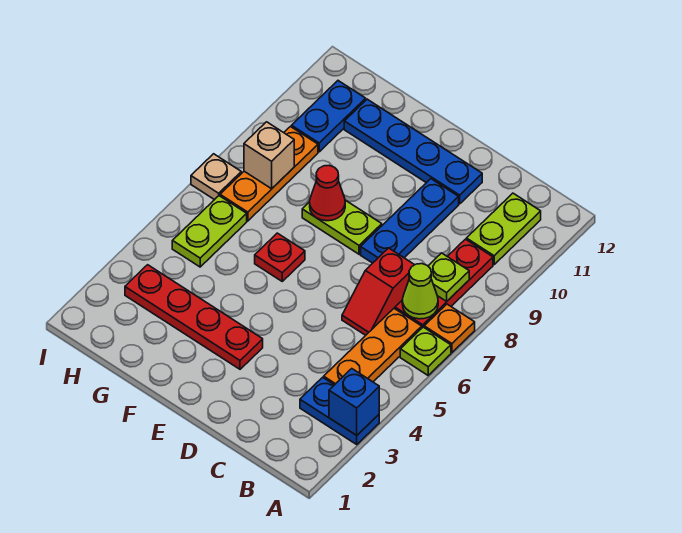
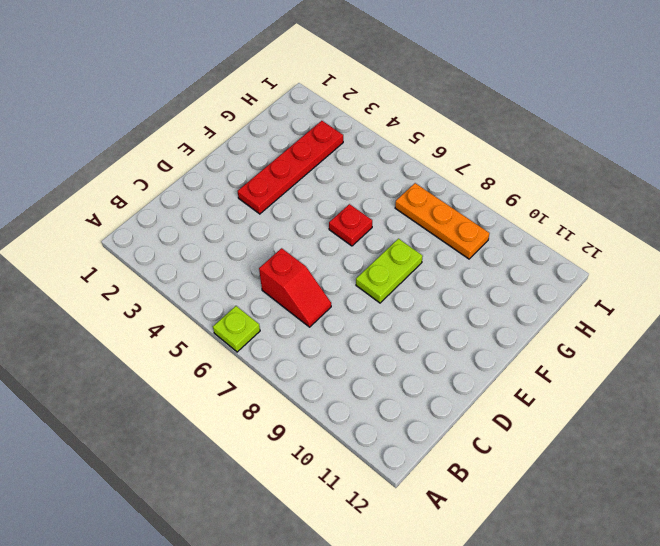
red 1x2 slope [259,248,331,327] -> red 1x2 slope turned to [342,248,414,335]
none -> blue 1x2 plate [300,377,379,444]
none -> orange 1x1 plate [424,304,475,352]
none -> orange 1x3 plate [324,309,422,385]

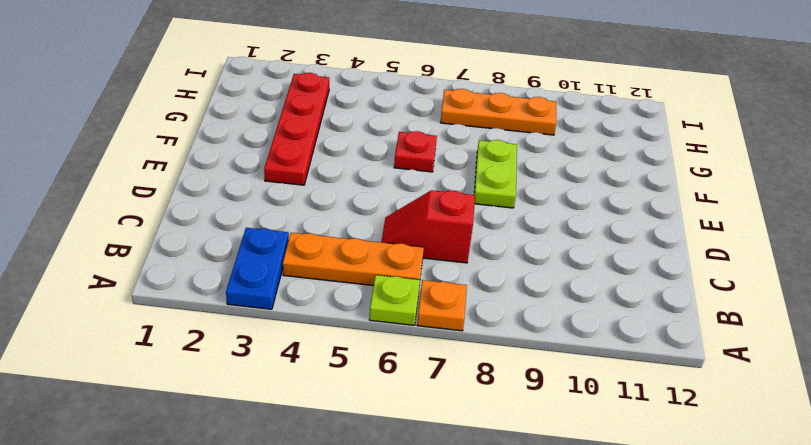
none -> red 1x3 plate [395,239,493,328]
none -> lime 1x2 plate [466,193,541,264]
none -> blue 1x3 plate [361,179,459,263]

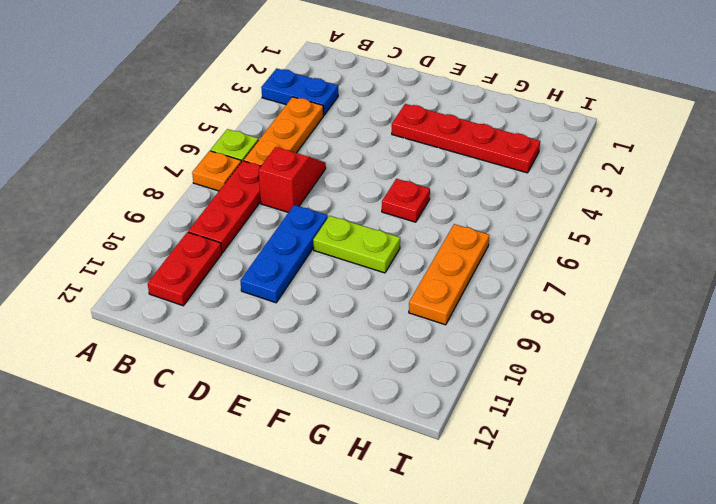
red 1x2 plate [148,232,222,306] -> lime 1x2 plate [466,193,541,264]
none -> blue 1x4 plate [344,99,482,204]
none -> lime 1x2 plate [172,196,247,267]
none -> blue 1x2 plate [291,81,366,152]

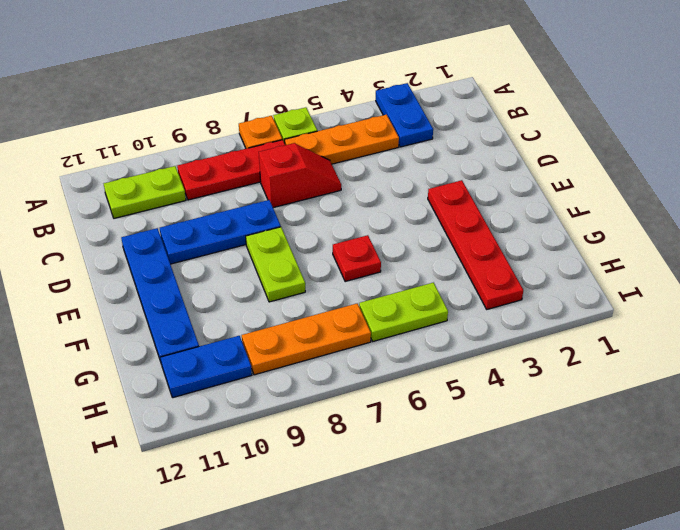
none -> tan 1x1 plate [191,154,241,200]
none -> blue 1x1 brick [329,369,379,435]
none -> lime 1x1 cone [402,264,438,319]

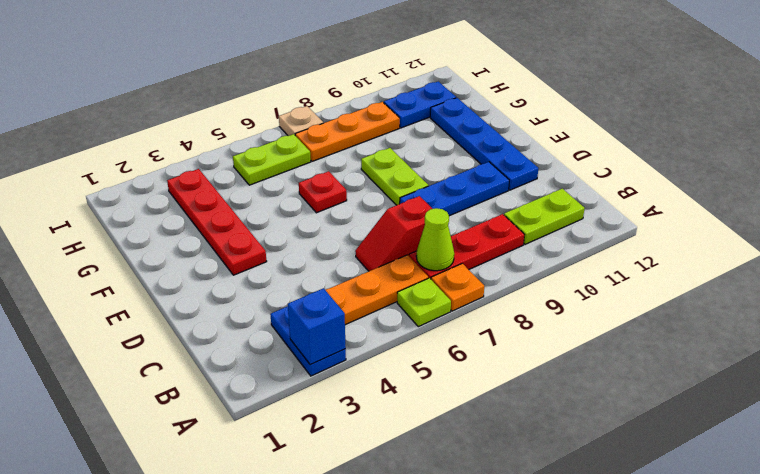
none -> lime 1x1 plate [428,253,469,301]
none -> red 1x1 cone [310,166,345,221]
none -> tan 1x1 brick [244,122,294,189]

